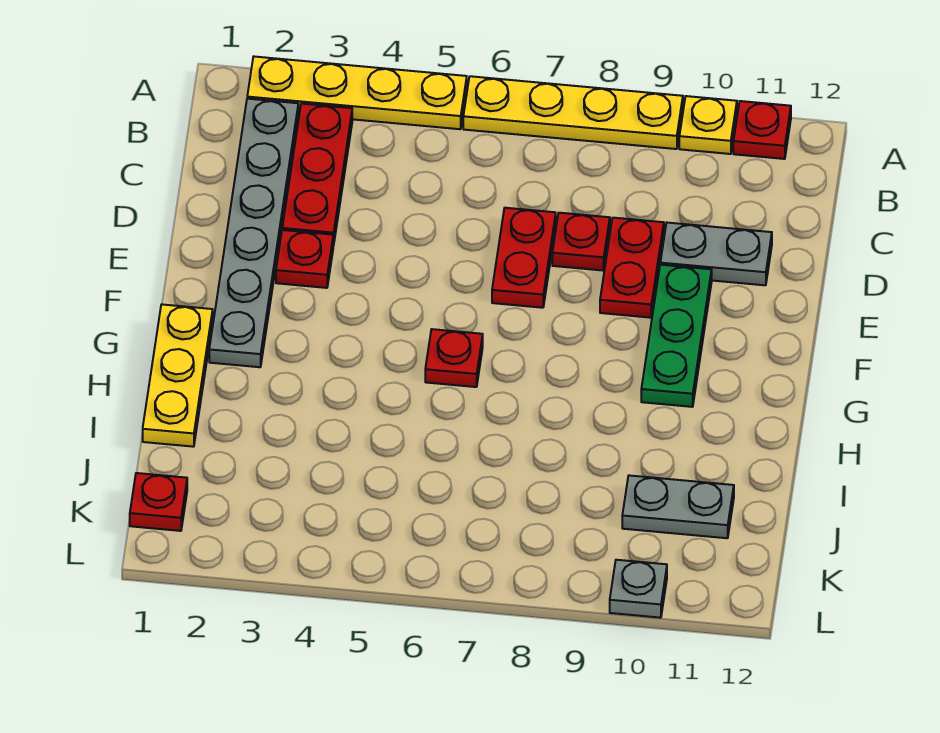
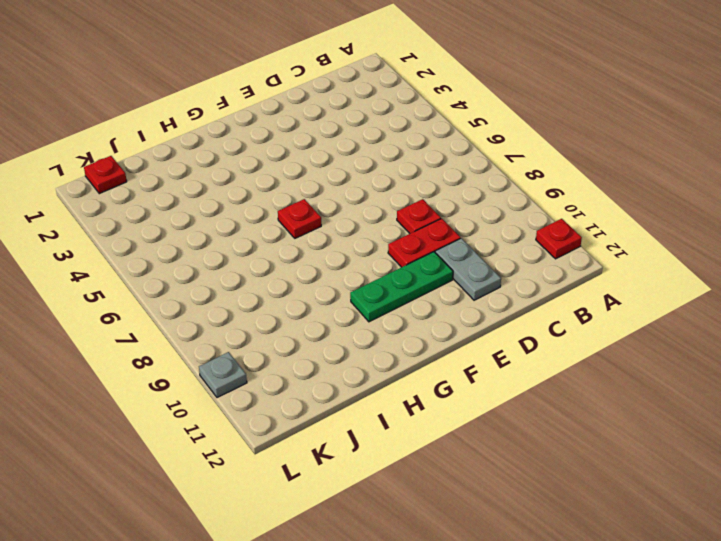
none -> yellow 1x4 plate [247,57,467,129]
none -> yellow 1x4 plate [463,76,683,149]
none -> yellow 1x1 plate [679,96,737,154]

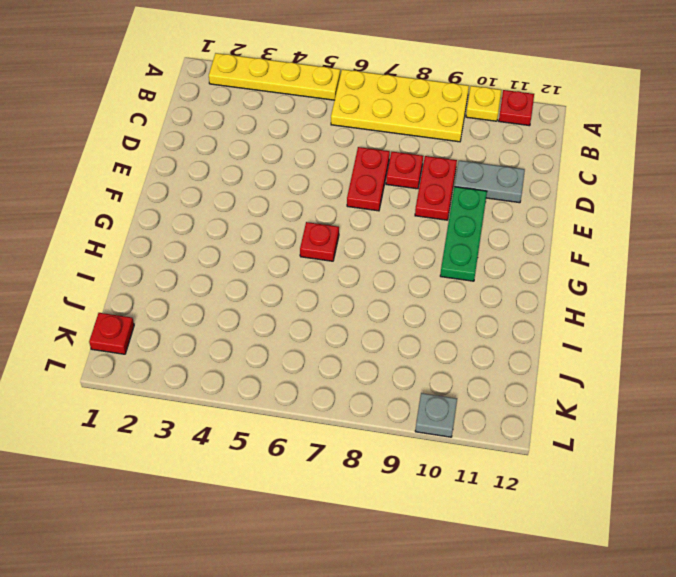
yellow 2x4 plate [331,69,469,142] -> yellow 1x4 plate [463,76,683,149]
none -> grey 1x6 plate [209,99,298,367]
none -> red 1x3 plate [282,104,352,245]
none -> red 1x1 plate [276,230,333,288]

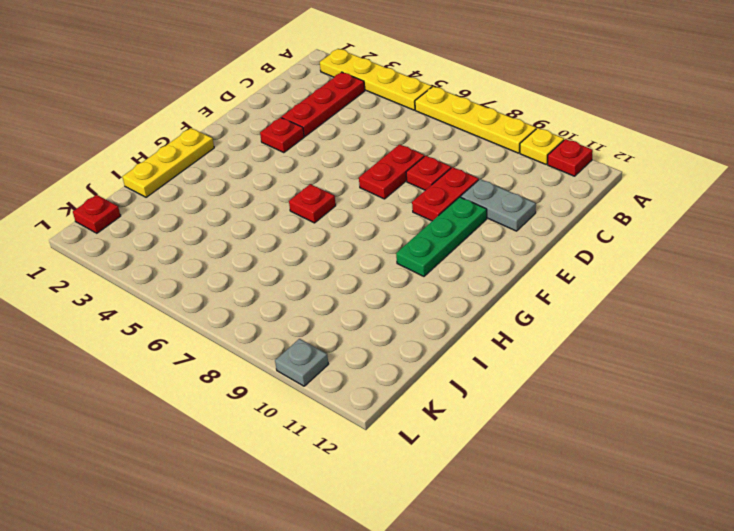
none -> grey 1x6 plate [209,99,298,367]
none -> grey 1x2 plate [622,475,734,538]

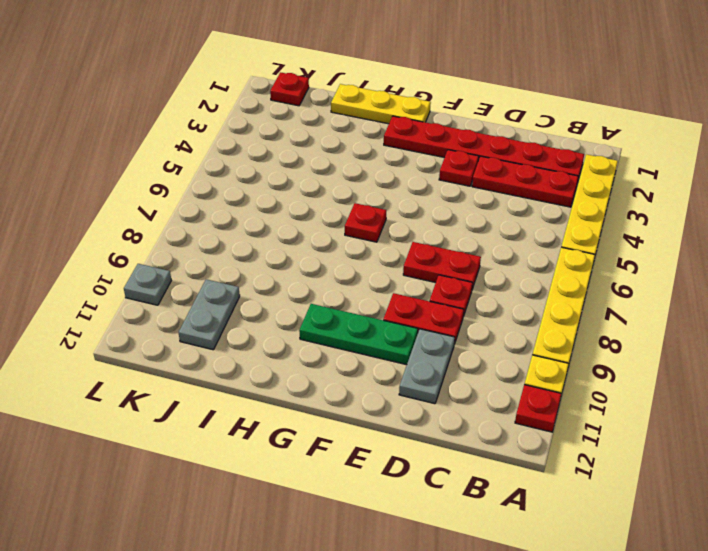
red 1x6 plate [384,116,584,179] -> grey 1x6 plate [209,99,298,367]

